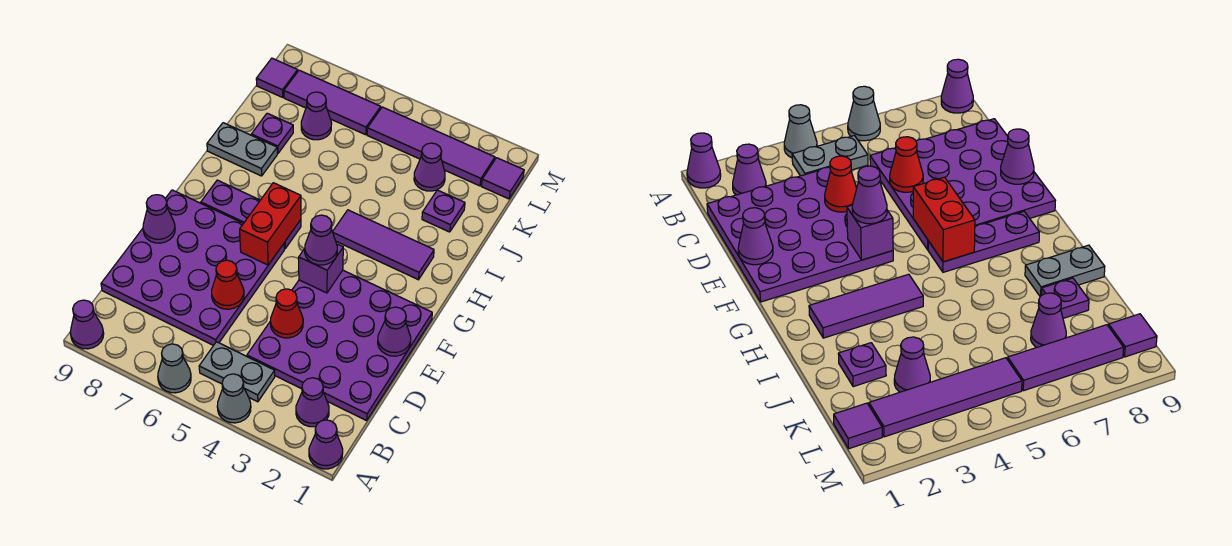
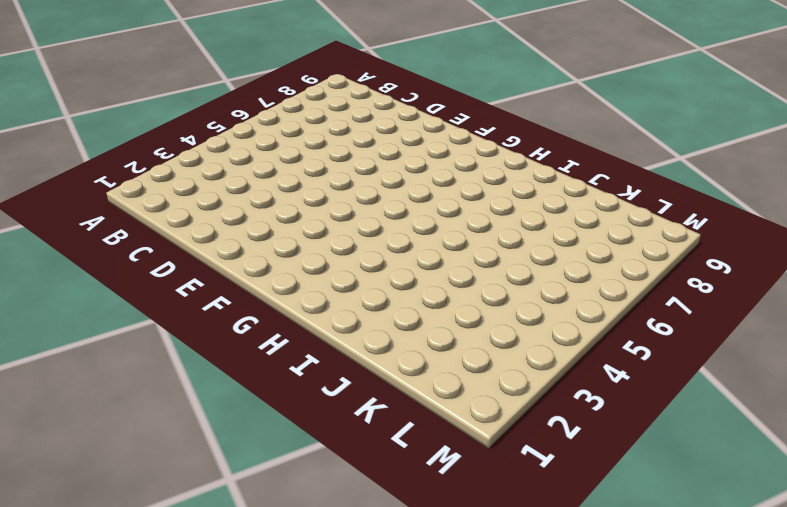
none -> purple 1x1 cone [309,420,343,469]
none -> grey 1x1 cone [217,374,251,423]
none -> grey 1x1 cone [158,344,191,393]

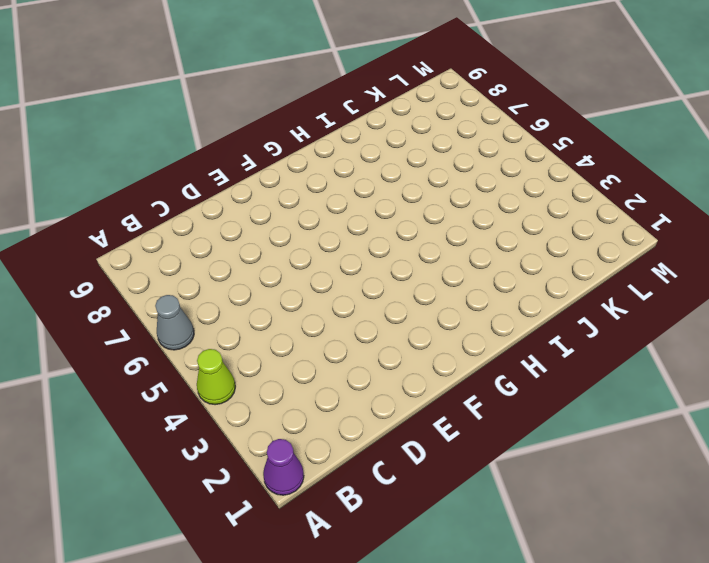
lime 1x1 cone [197,349,235,405] -> grey 1x1 cone [217,374,251,423]
none -> purple 1x1 cone [70,300,104,349]
none -> purple 1x1 cone [296,378,329,427]
none -> grey 1x2 plate [199,342,275,402]

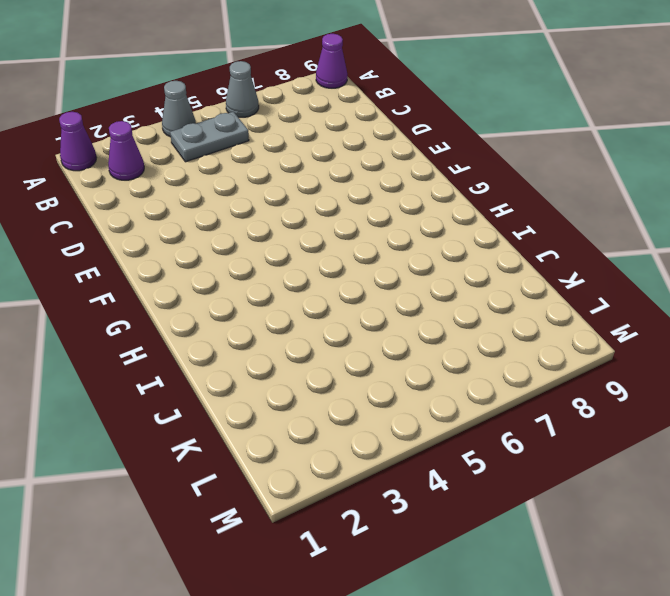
none -> purple 4x4 plate [247,270,432,421]
none -> purple 4x4 plate [101,190,284,345]
none -> purple 1x3 plate [201,180,301,249]

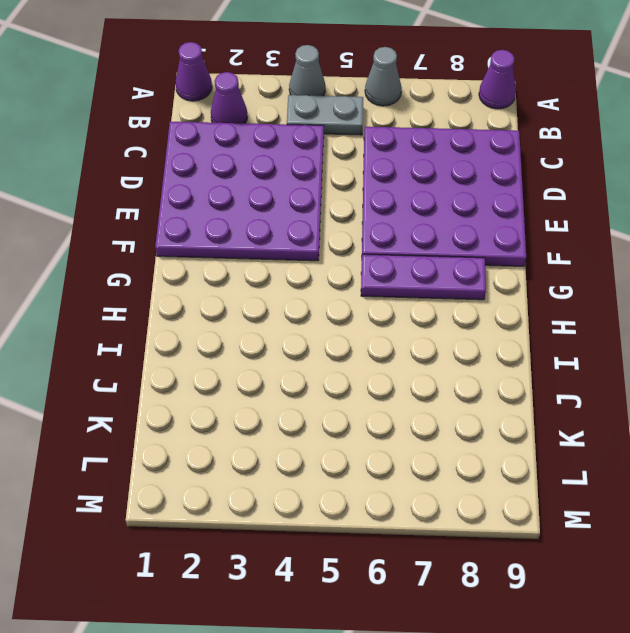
none -> purple 1x3 tile [332,210,434,280]
none -> grey 1x2 plate [207,123,277,176]
none -> purple 1x1 plate [422,190,465,232]

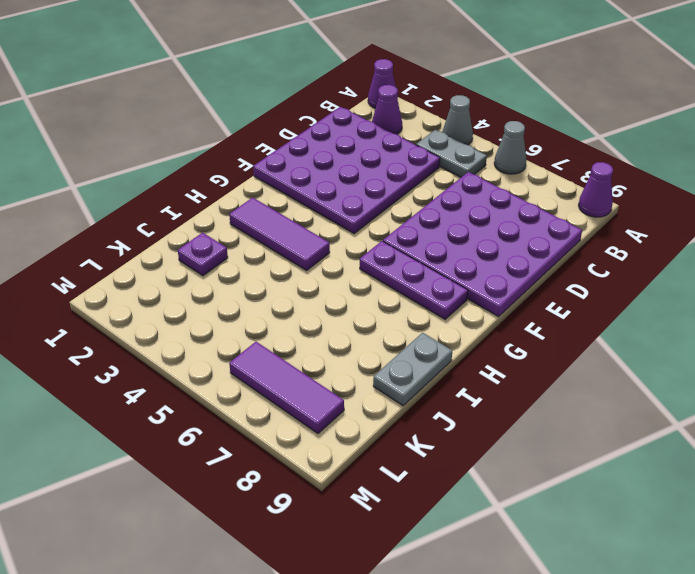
grey 1x2 plate [373,333,452,406] -> grey 1x2 plate turned to [207,123,277,176]
none -> purple 1x1 plate [251,113,293,154]
none -> purple 1x1 cone [414,143,445,191]
none -> purple 1x1 cone [301,92,332,140]

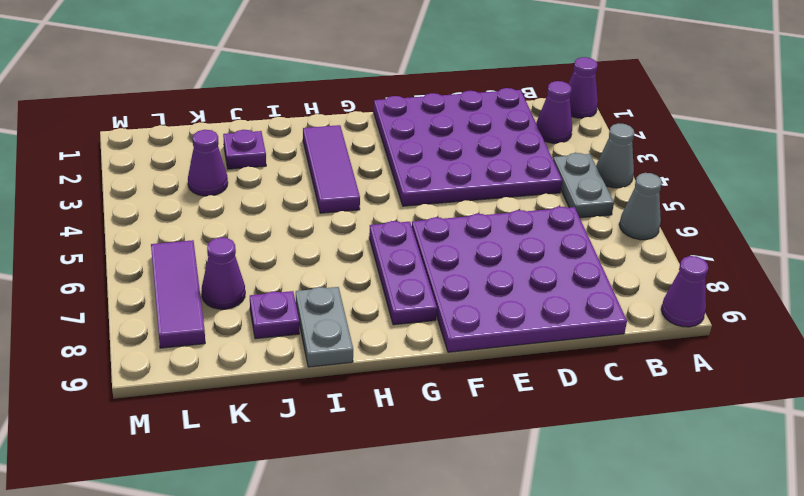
none -> purple 1x1 tile [481,158,524,199]
none -> purple 1x4 tile [367,107,495,186]
none -> purple 1x1 tile [256,58,298,97]

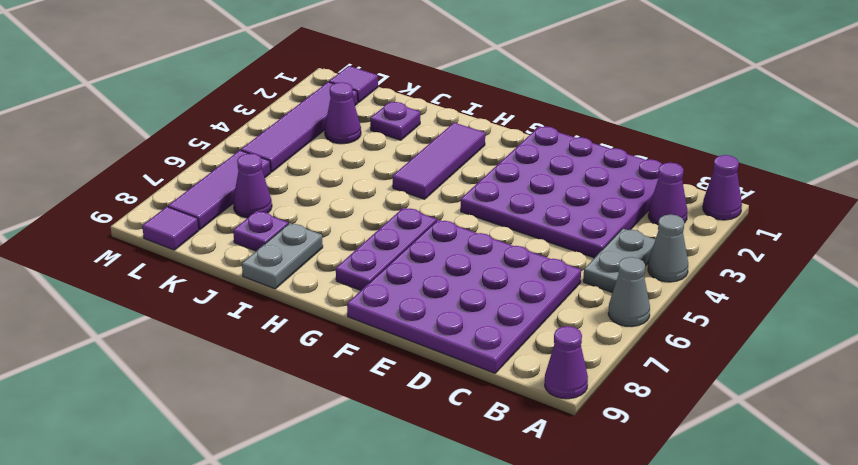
none -> red 1x1 cone [271,289,303,338]
none -> red 1x1 cone [212,260,244,309]
none -> purple 1x1 cone [378,307,411,356]

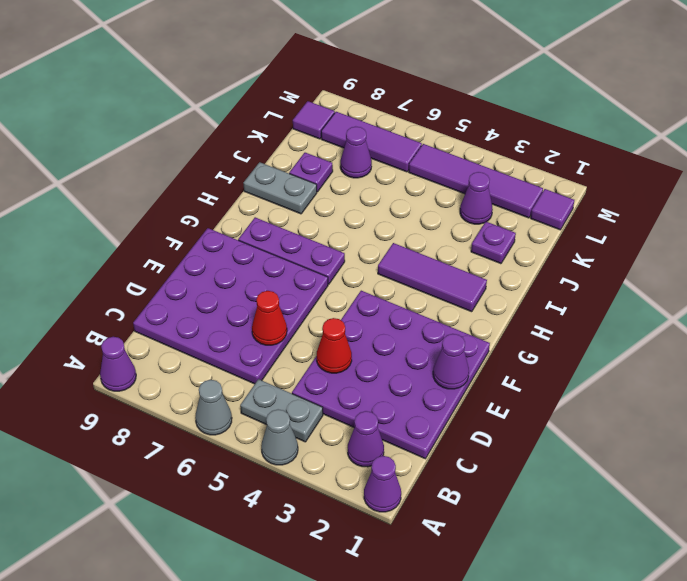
none -> purple 1x1 cone [143,195,175,243]
none -> purple 1x1 brick [299,244,343,293]
none -> red 1x2 brick [240,183,301,265]

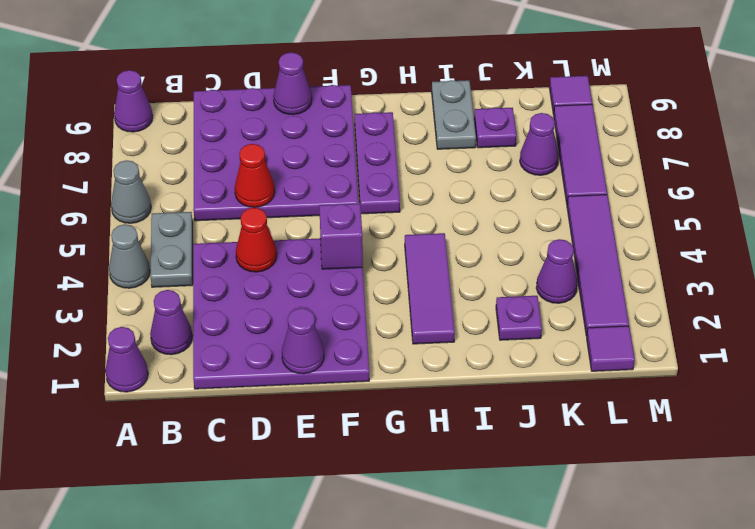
none -> red 1x2 brick [240,183,301,265]
none -> purple 1x1 cone [305,215,337,265]

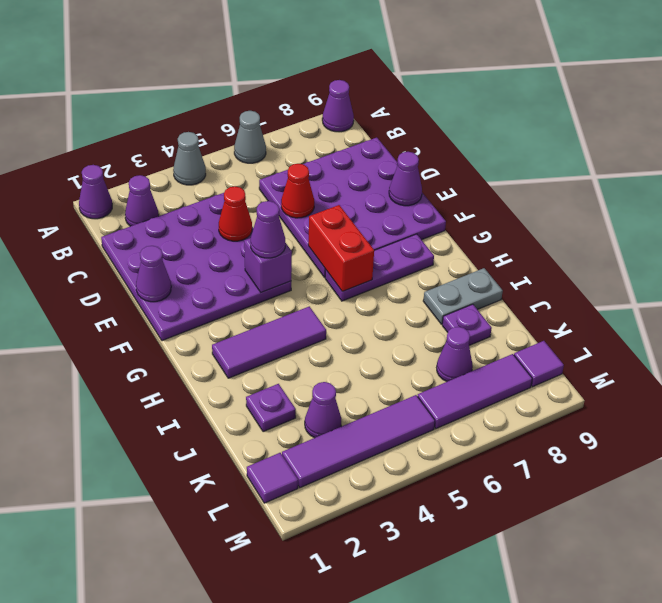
none -> grey 1x2 plate [199,342,275,402]

